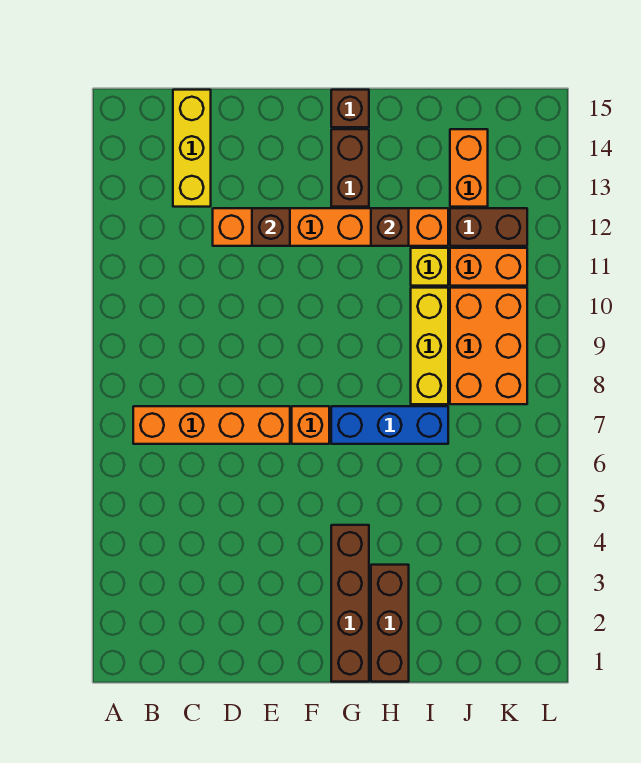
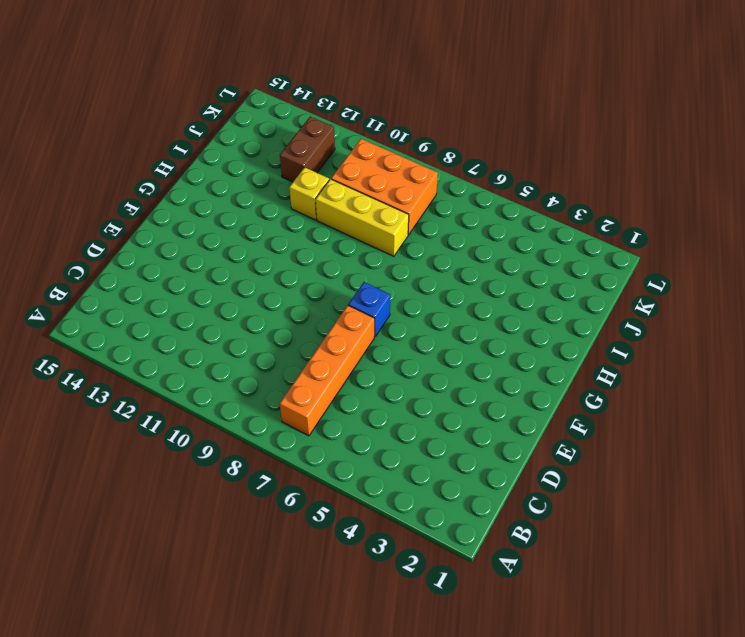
blue 1x1 brick [348,282,390,337] -> orange 1x1 brick [292,406,329,444]
none -> yellow 1x3 brick [173,90,211,207]
none -> orange 1x6 brick [213,208,448,246]
none -> brown 1x4 brick [331,525,369,682]

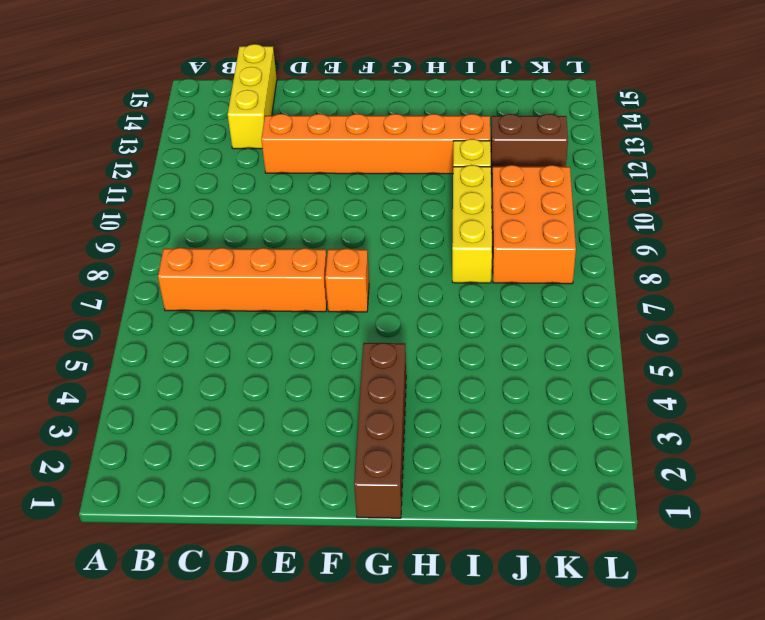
none -> blue 1x3 brick [331,406,448,444]
none -> brown 1x2 brick [331,129,369,207]
none -> brown 1x1 brick [331,90,369,127]

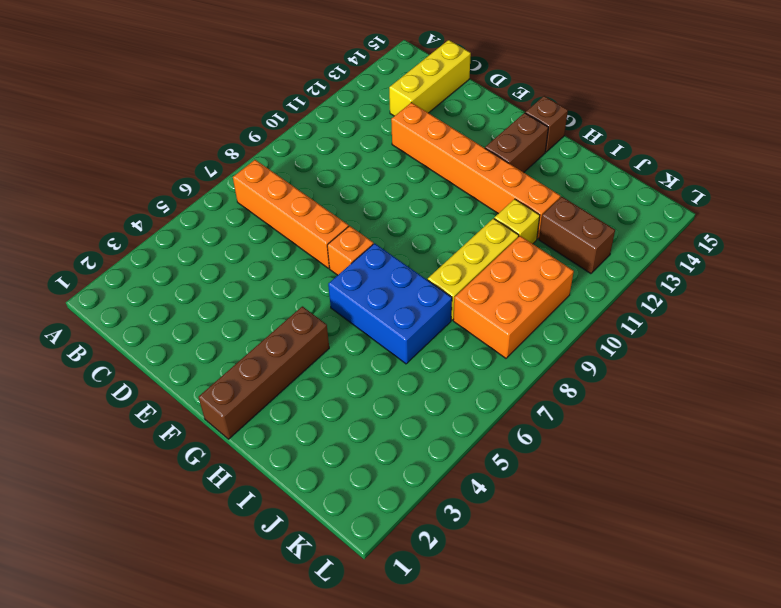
blue 2x3 brick [328,243,452,364] -> blue 1x3 brick [331,406,448,444]
none -> brown 1x3 brick [371,565,409,682]
none -> orange 1x2 brick [450,248,527,286]
none -> orange 1x2 brick [450,129,488,207]

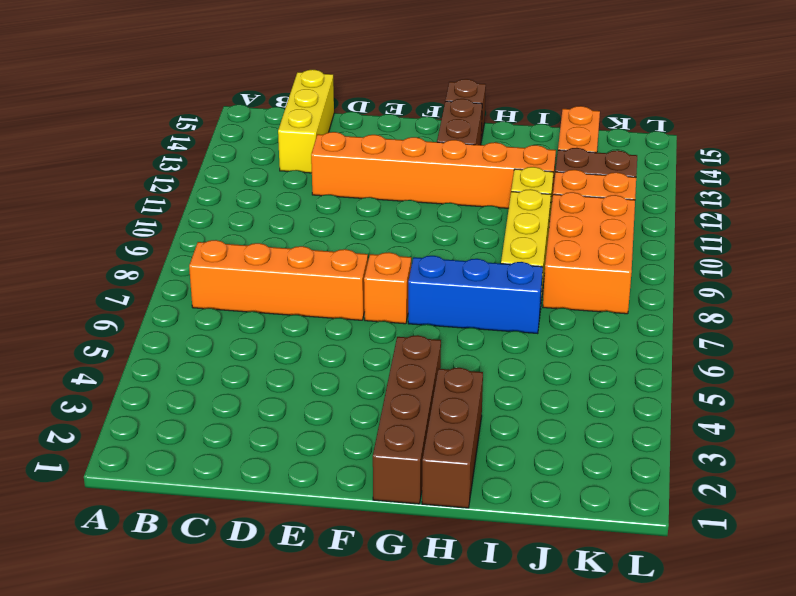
none -> brown 1x1 brick [252,208,290,246]
none -> brown 1x1 brick [371,208,409,246]

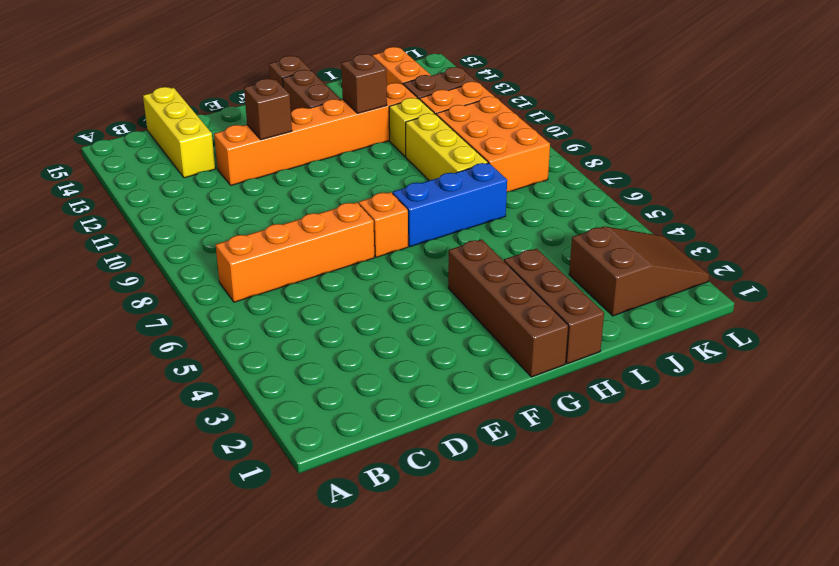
brown 2x3 slope [569,226,709,316] -> none

